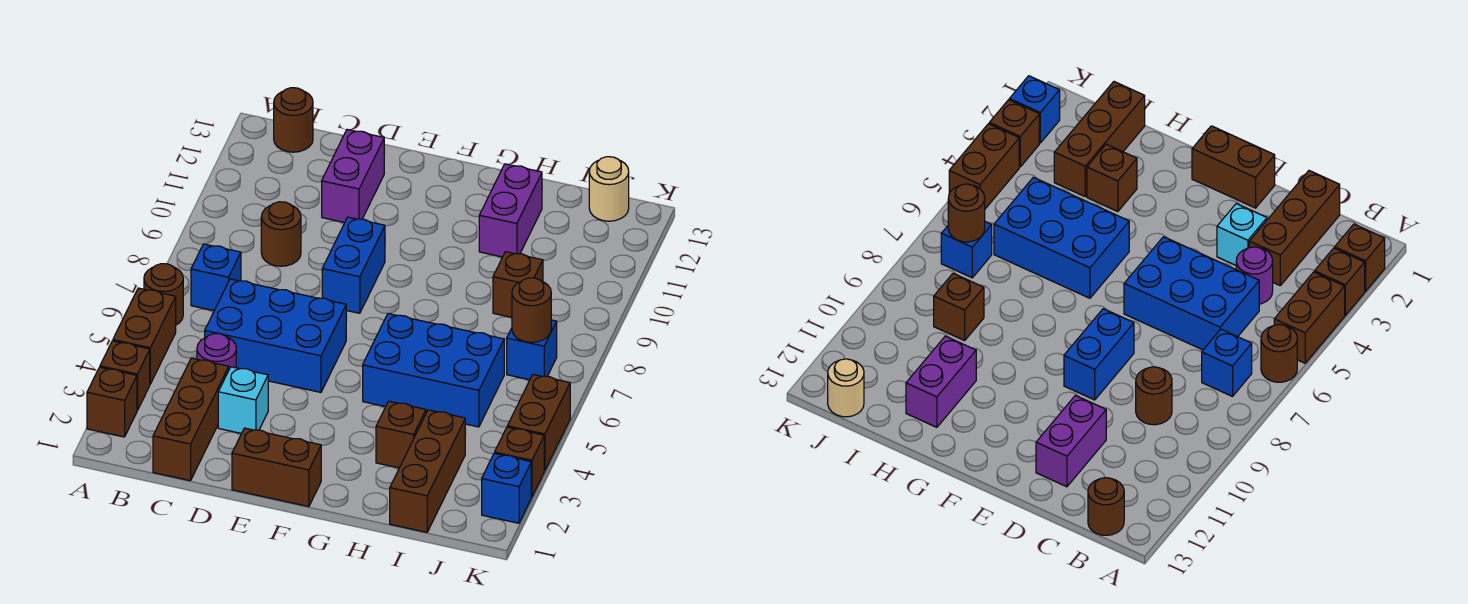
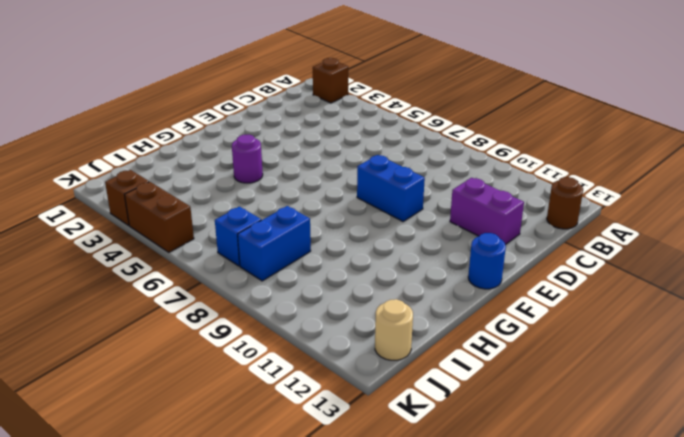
blue 1x1 round brick [468,233,506,289] -> none
purple 1x1 round brick [232,135,263,183] -> purple 1x1 round brick moved to [197,334,236,369]
blue 1x2 brick [238,206,311,281] -> none
none -> brown 1x1 brick [100,341,150,410]
none -> brown 1x2 brick [113,288,176,384]
none -> brown 1x1 round brick [144,264,183,325]

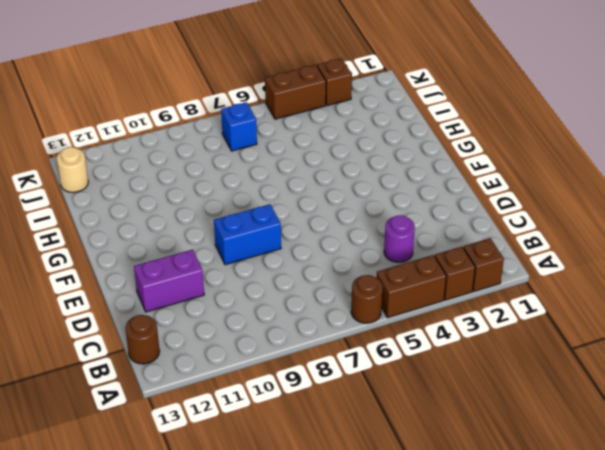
none -> blue 1x1 brick [191,244,241,311]
none -> brown 1x3 brick [153,358,229,481]
none -> blue 2x3 brick [205,279,346,392]

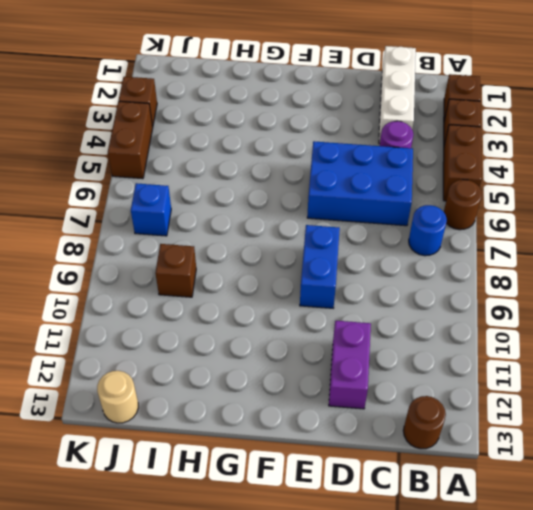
blue 1x1 round brick [409,205,447,256] -> blue 1x1 brick [191,244,241,311]
white 1x3 brick [379,46,416,143] -> brown 1x3 brick [153,358,229,481]
none -> brown 1x1 round brick [261,202,301,266]
none -> cyan 1x1 brick [218,367,268,433]
none -> brown 1x2 brick [232,428,321,507]

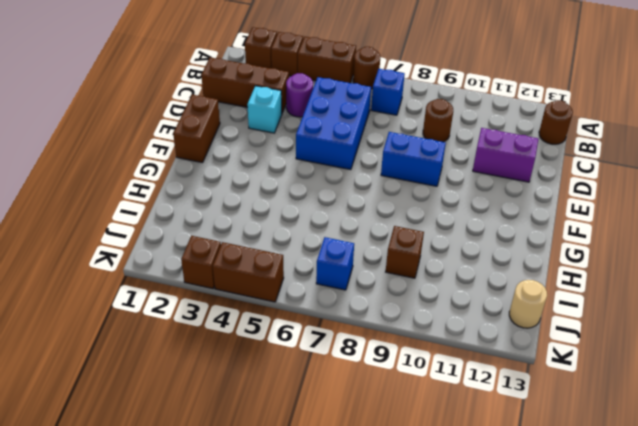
none -> blue 2x3 brick [363,314,504,427]
none -> brown 1x1 brick [376,401,426,468]
none -> purple 1x2 brick [479,164,542,257]

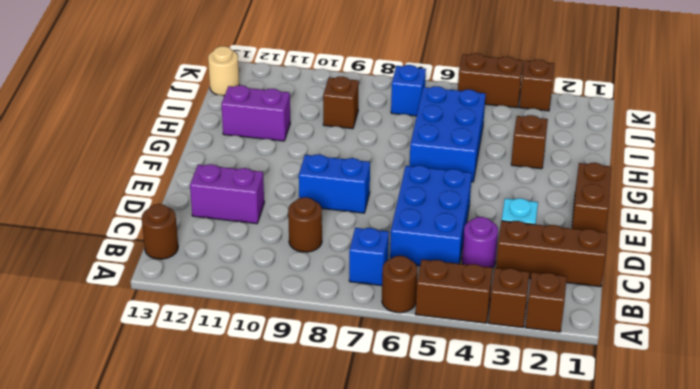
none -> brown 1x3 brick [390,410,465,532]
none -> blue 1x1 brick [482,453,531,523]
none -> brown 1x1 round brick [512,278,551,342]

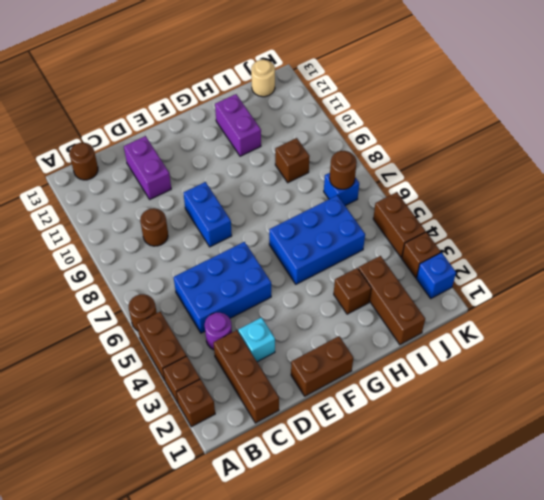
none -> blue 1x1 brick [191,244,241,311]

